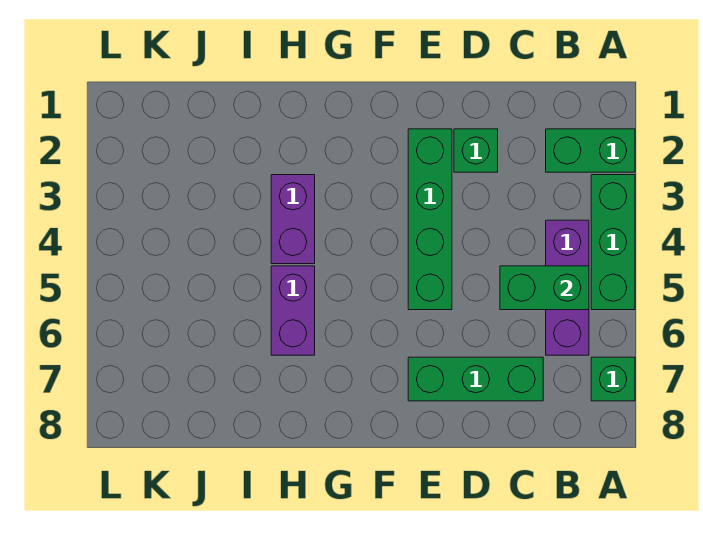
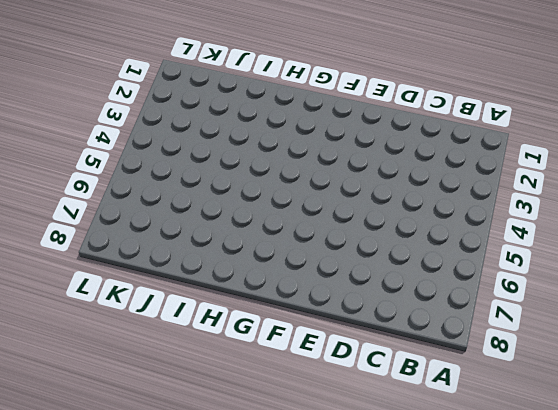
none -> green 1x2 brick [546,129,635,172]
none -> green 1x3 brick [591,175,635,310]

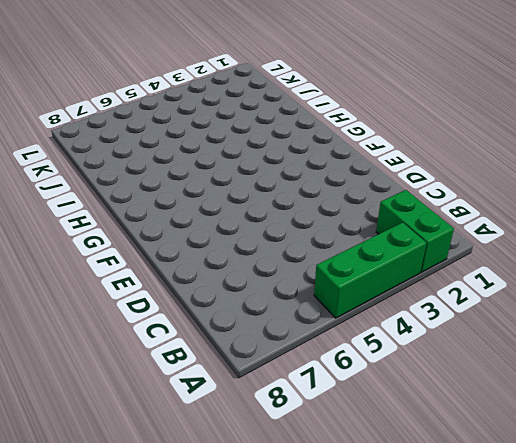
none -> green 1x1 brick [591,357,635,401]
none -> purple 1x3 brick [546,220,589,355]

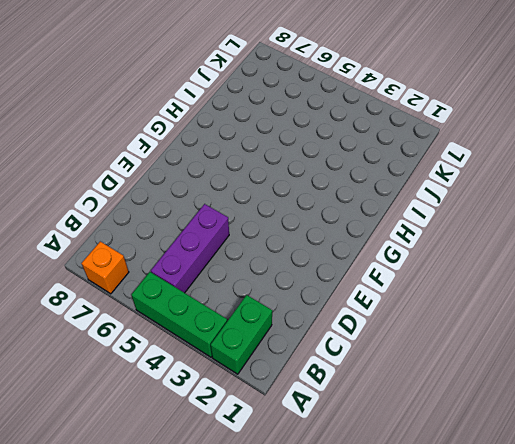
orange 1x1 brick [81,241,129,294] -> green 1x1 brick [591,357,635,401]
purple 1x3 brick [151,204,229,293] -> purple 1x3 brick turned to [546,220,589,355]
none -> green 1x3 brick [408,357,543,401]
none -> green 1x1 brick [454,129,498,172]

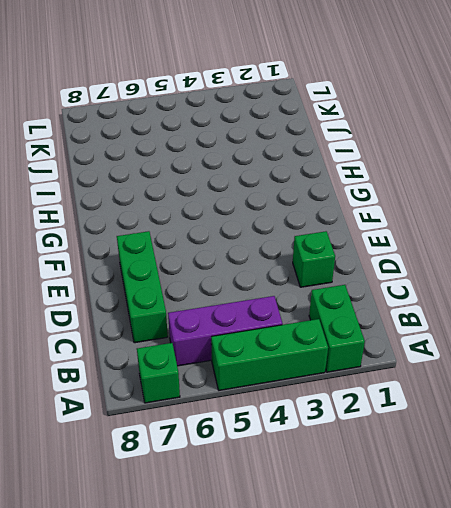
none -> green 1x4 brick [408,129,452,310]
none -> purple 1x2 brick [271,175,315,264]

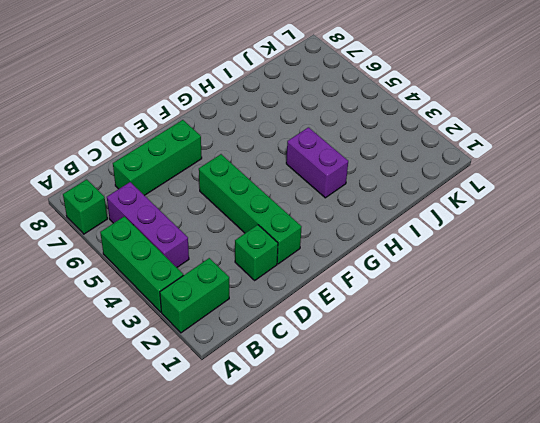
none -> purple 1x2 brick [271,266,315,355]
none -> green 1x2 brick [500,266,589,310]

